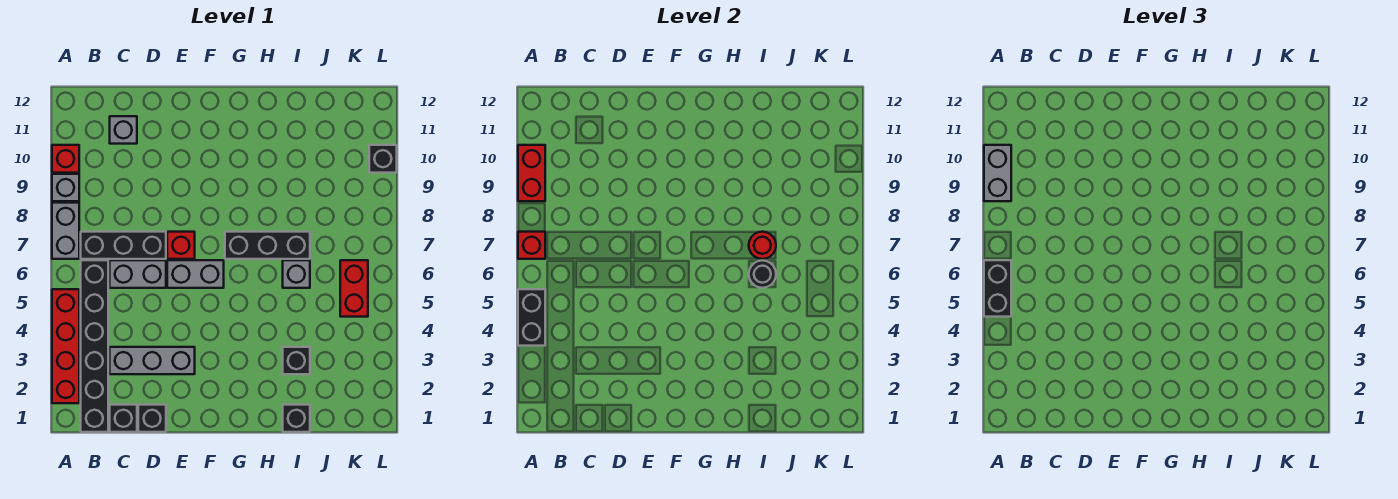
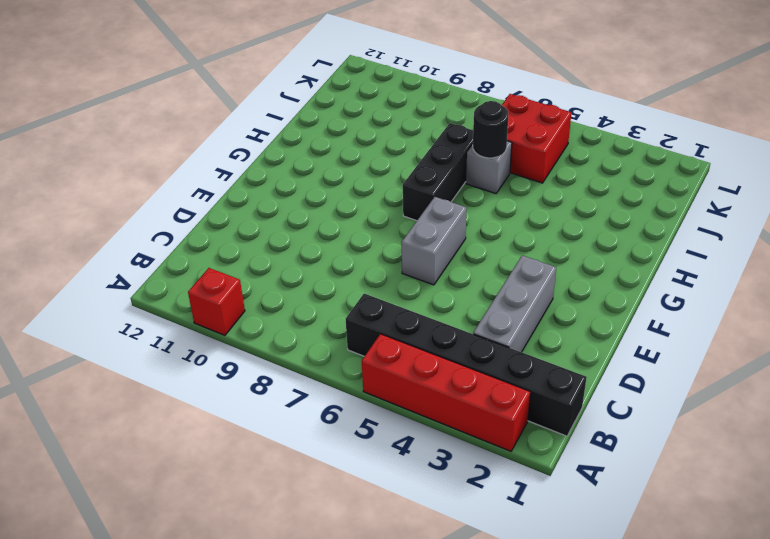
red 2x2 brick [502,94,571,183] -> red 1x2 brick [340,260,368,317]
none -> grey 1x2 brick [52,203,79,259]
none -> grey 1x1 brick [52,174,79,201]
none -> black 1x3 brick [81,232,166,259]

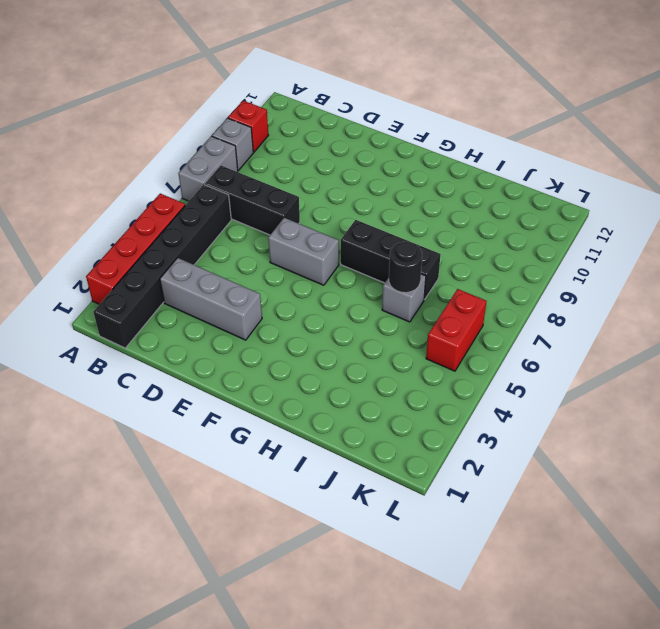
none -> black 1x1 brick [110,405,137,432]
none -> grey 1x2 brick [110,260,166,288]
none -> grey 1x1 brick [110,116,137,144]

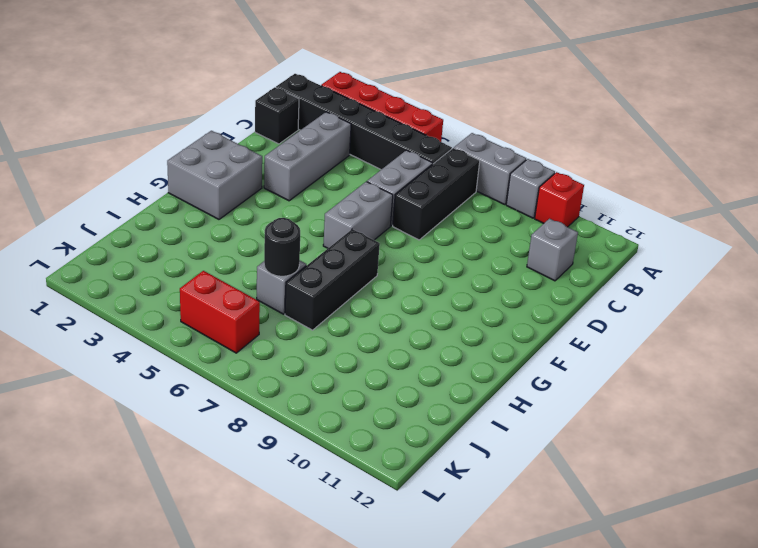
grey 2x2 brick [167,131,262,219] -> none
none -> black 1x1 brick [138,405,166,432]
none -> red 1x1 brick [167,232,195,259]
none -> black 1x1 brick [283,405,310,432]

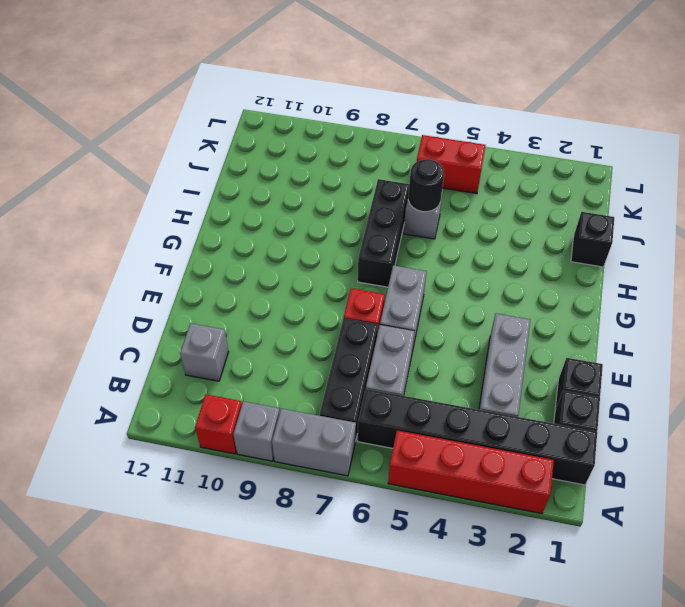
none -> black 1x1 brick [283,347,310,374]
none -> black 1x1 brick [369,145,397,173]
none -> black 1x2 brick [518,289,545,346]

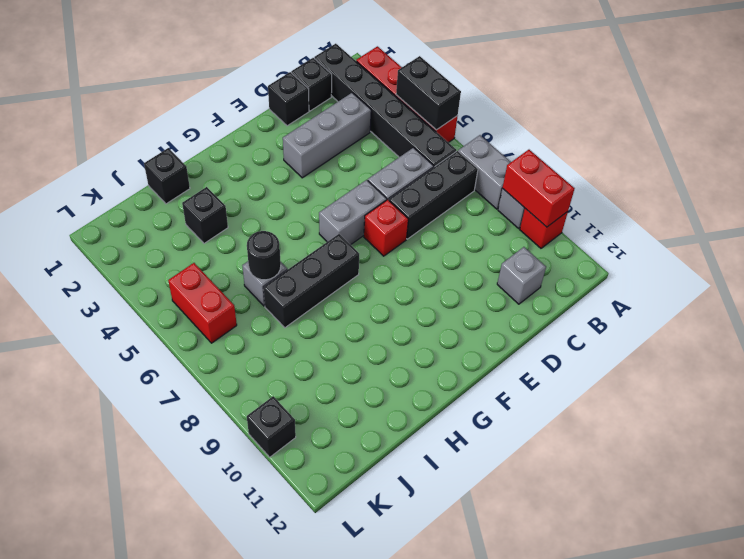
none -> red 1x1 brick [518,232,545,259]
none -> red 1x1 round brick [749,232,776,259]
none -> black 1x2 brick [984,260,1011,317]

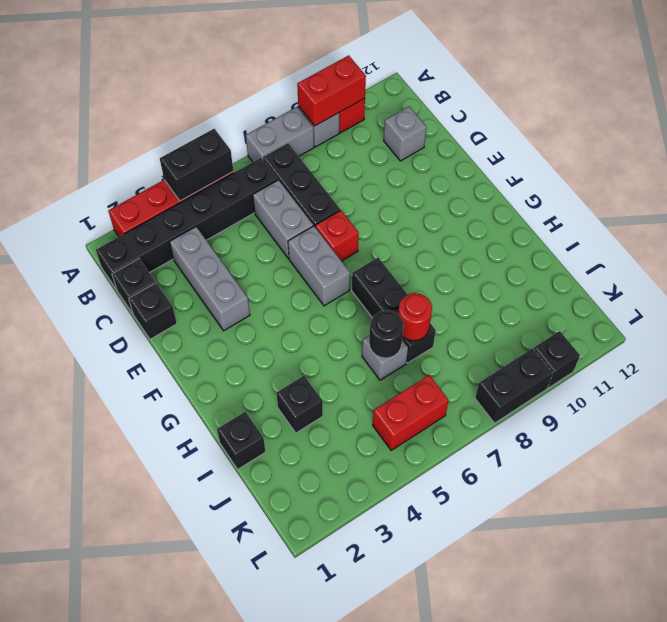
black 1x2 brick [475,348,553,423] -> black 1x2 brick moved to [984,260,1011,317]
none -> red 1x1 brick [518,232,545,259]
none -> grey 1x2 brick [984,145,1011,201]

